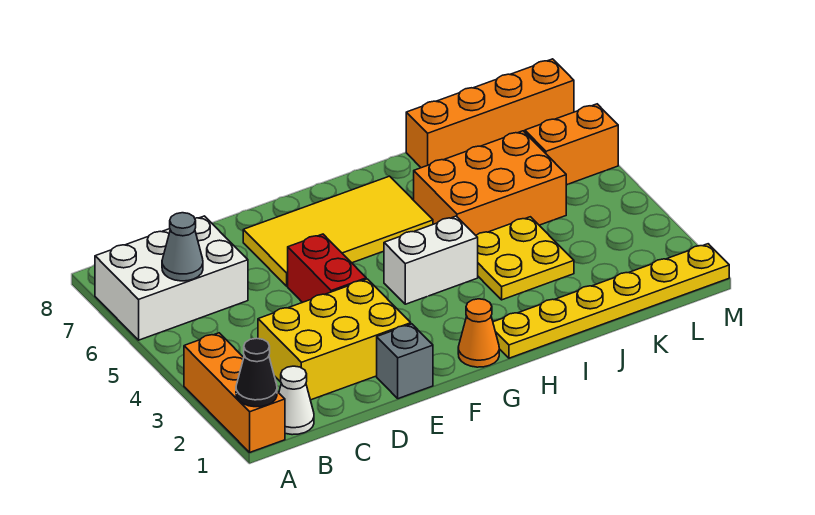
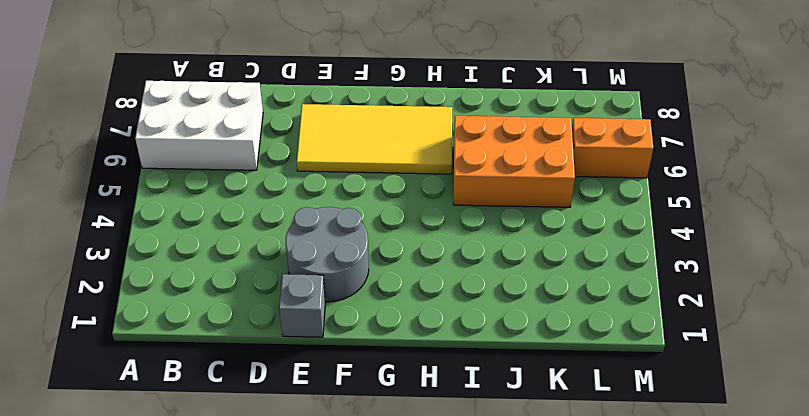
grey 2x2 round brick [286,207,369,302] -> yellow 2x3 brick [258,279,411,400]
none -> orange 1x3 brick [184,333,285,452]
none -> white 1x1 cone [279,366,314,435]
none -> red 1x2 brick [288,234,366,303]

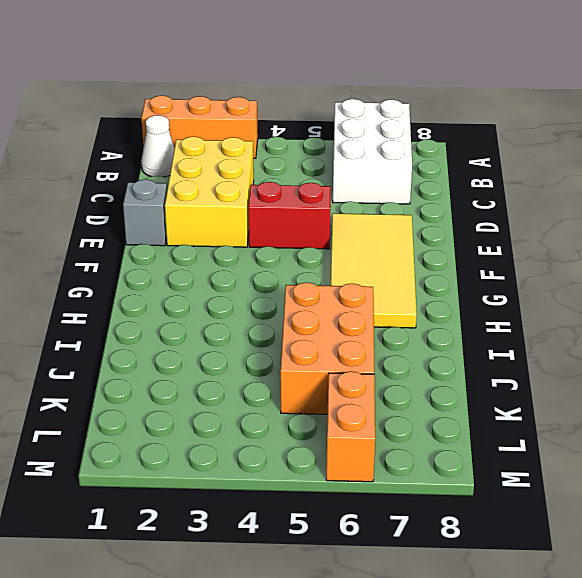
none -> orange 1x1 cone [458,299,499,367]
none -> white 1x2 brick [384,216,478,304]
none -> yellow 1x6 plate [493,244,729,358]

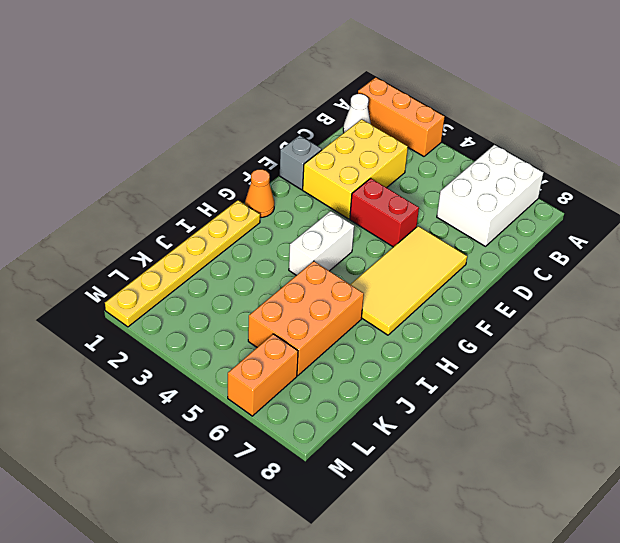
none -> yellow 2x2 plate [476,217,574,300]
none -> orange 1x4 brick [406,59,574,168]
none -> black 1x1 cone [236,338,277,407]

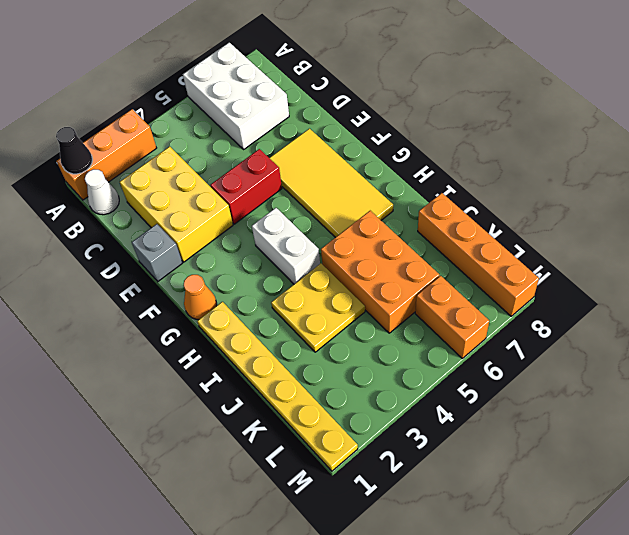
none -> grey 1x1 cone [162,213,203,281]

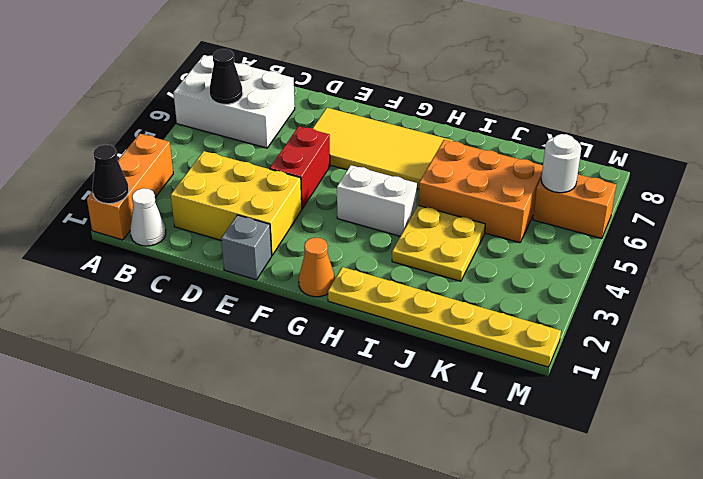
black 1x1 cone [210,49,243,104] -> grey 1x1 cone [162,213,203,281]
white 1x1 round brick [541,134,581,193] -> none
none -> orange 1x4 brick [406,59,574,168]

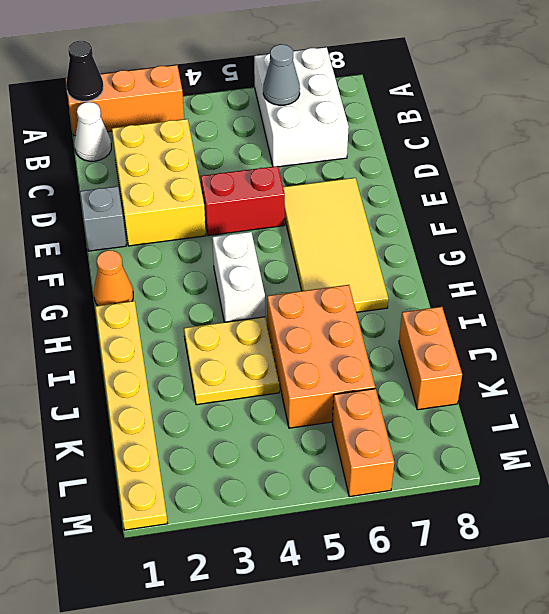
orange 1x2 brick [399,307,462,410] -> orange 1x4 brick [406,59,574,168]

